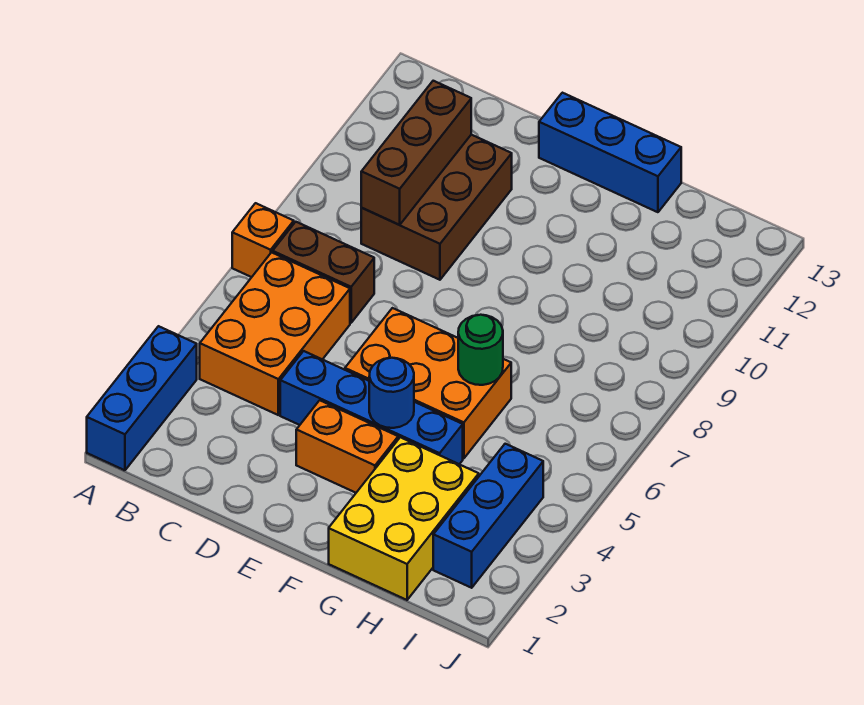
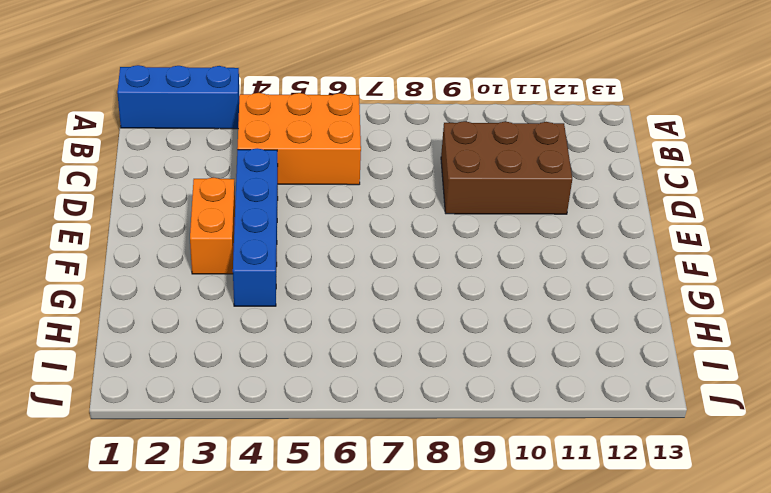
none -> orange 1x1 brick [232,203,294,277]
none -> brown 1x2 brick [273,222,374,323]
none -> orange 2x3 brick [345,308,511,458]

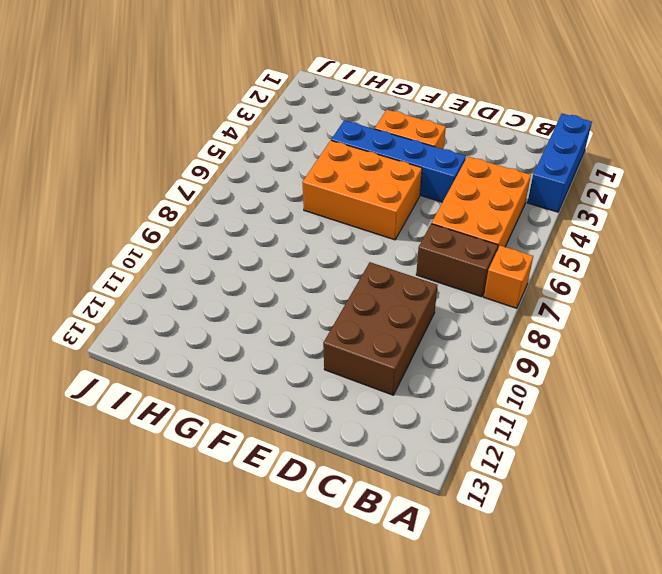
none -> blue 1x3 brick [539,93,681,212]
none -> yellow 2x3 brick [329,437,479,600]
none -> blue 1x3 brick [433,444,543,588]

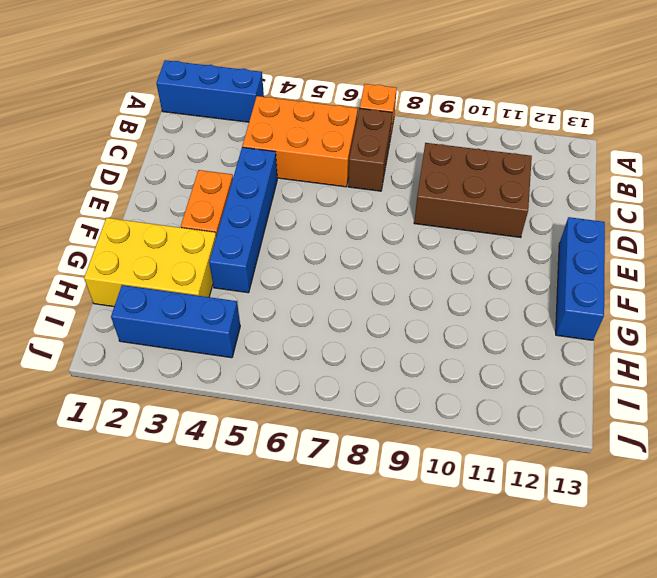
none -> orange 2x3 brick [345,308,511,458]
none -> brown 1x3 brick [361,81,471,225]
none -> blue 1x1 round brick [369,358,414,428]

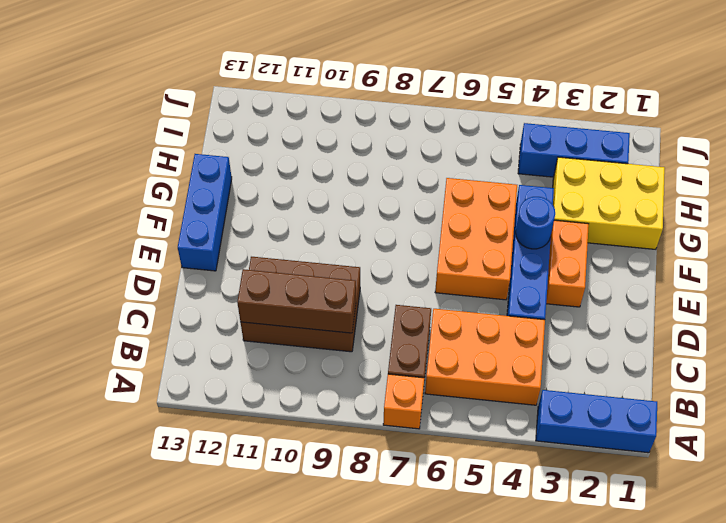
none -> green 1x1 round brick [458,315,503,385]

